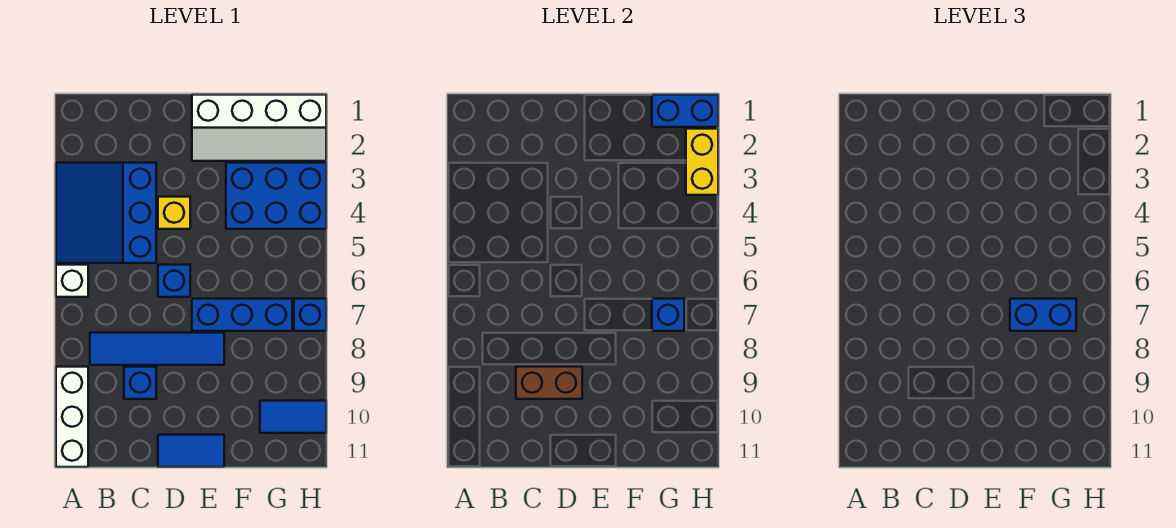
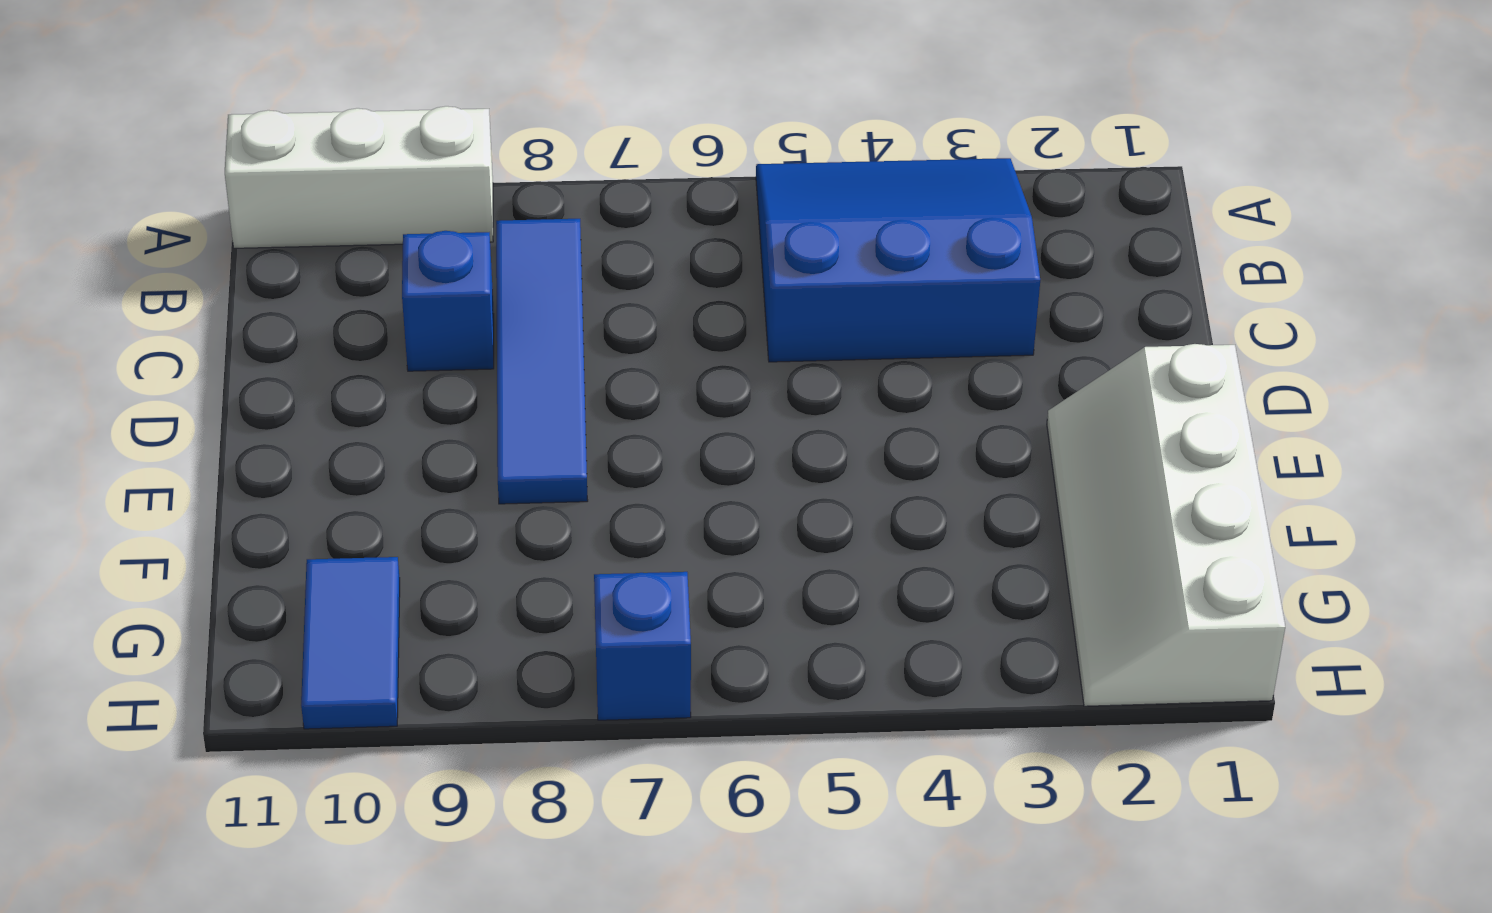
none -> white 1x1 brick [56,265,88,297]
none -> yellow 1x1 brick [158,197,190,229]
none -> blue 1x1 brick [158,265,190,297]

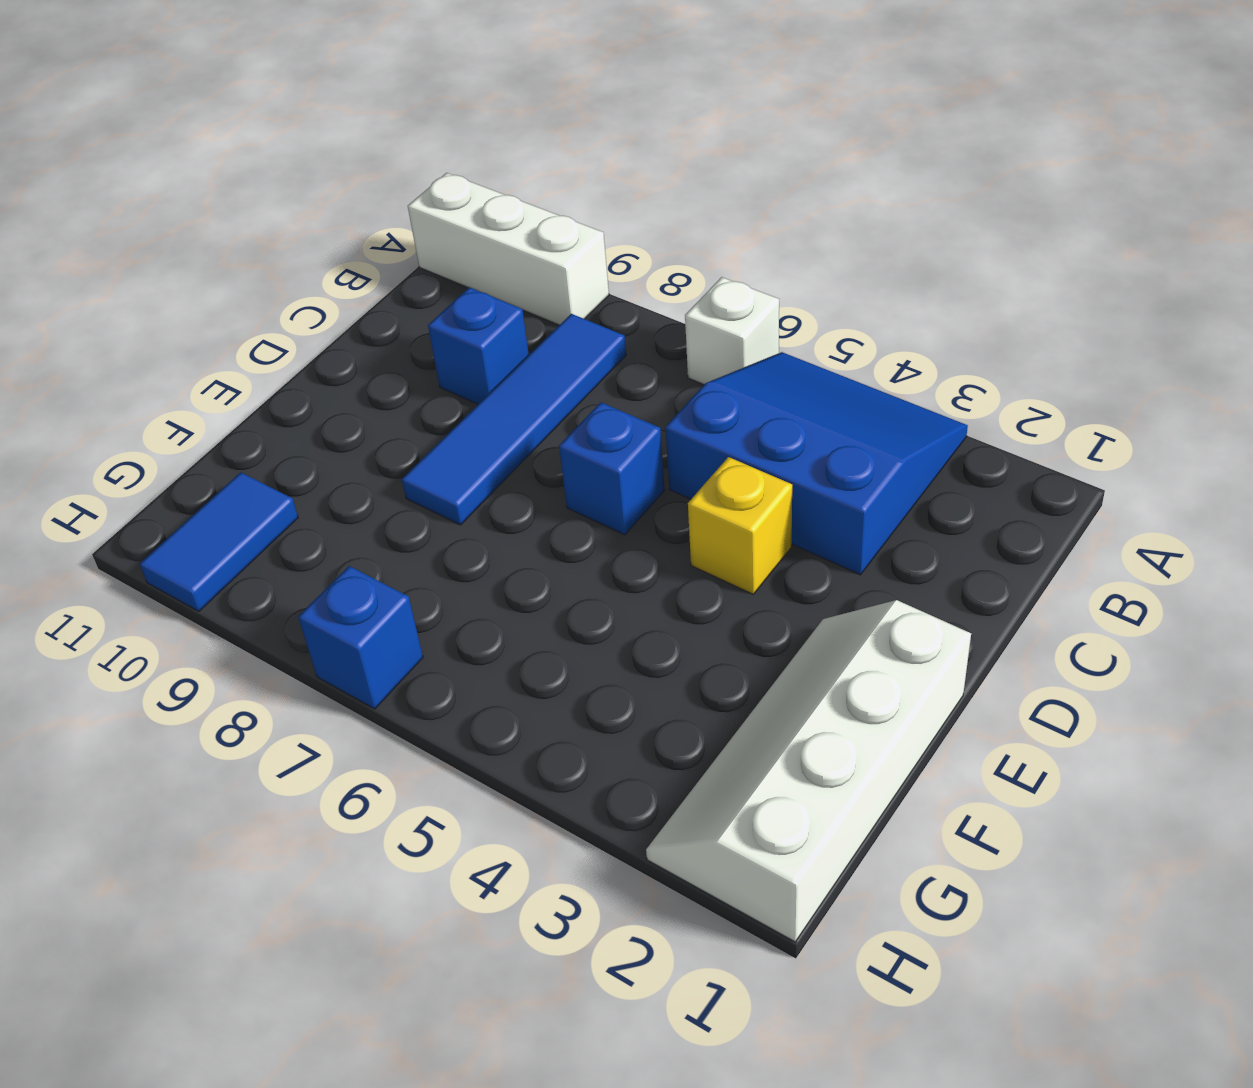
none -> blue 1x2 tile [158,435,224,467]
none -> blue 1x3 brick [192,299,292,331]
none -> blue 2x3 brick [226,163,326,229]

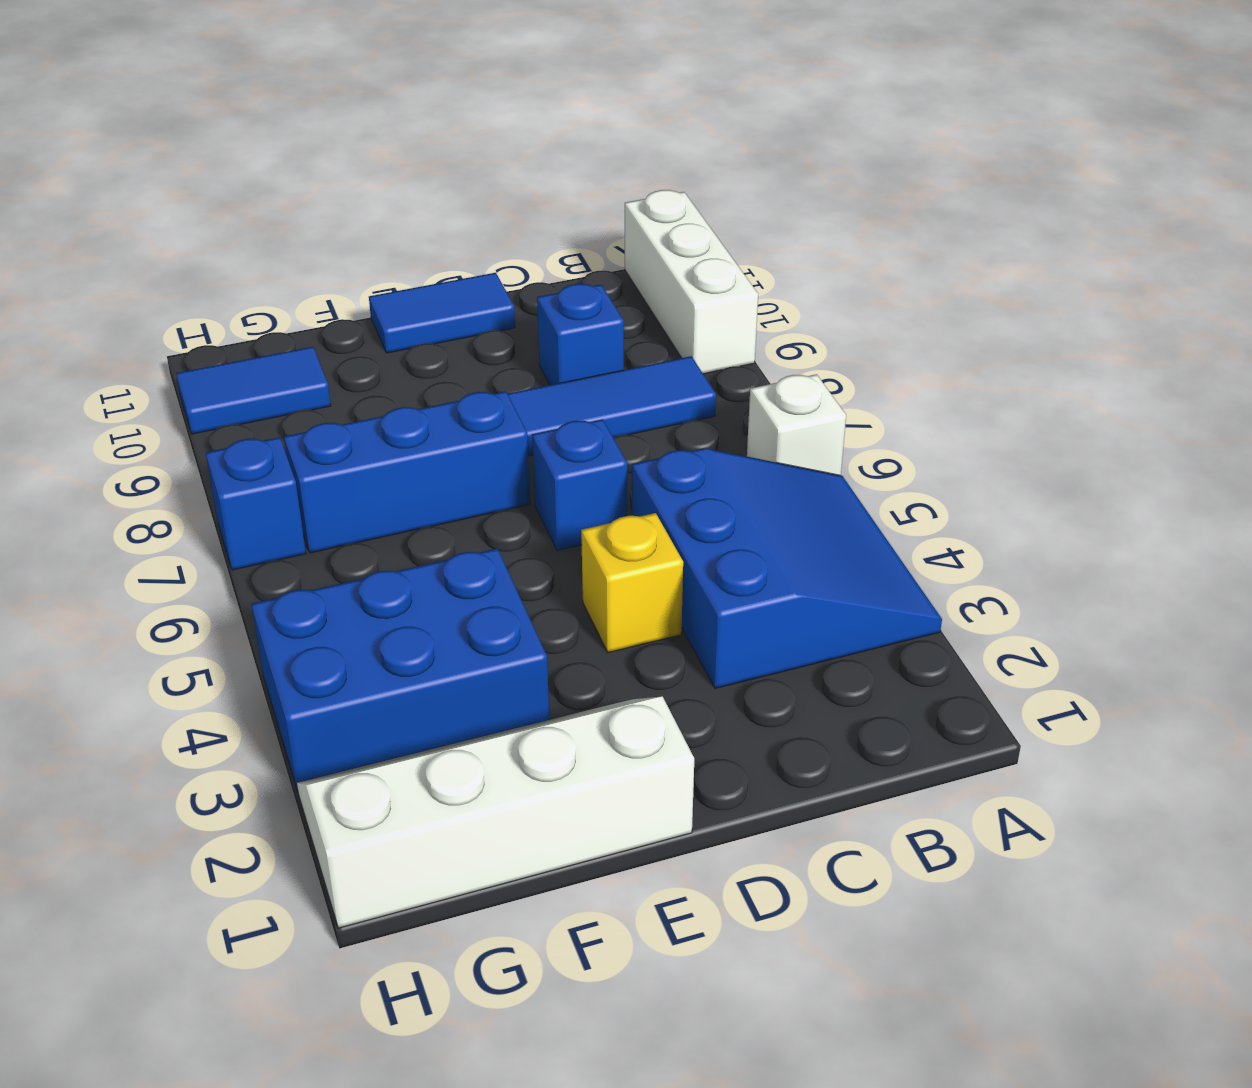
none -> brown 1x2 brick [516,367,582,399]
none -> blue 1x2 brick [652,95,718,127]
none -> blue 1x1 brick [652,299,684,331]

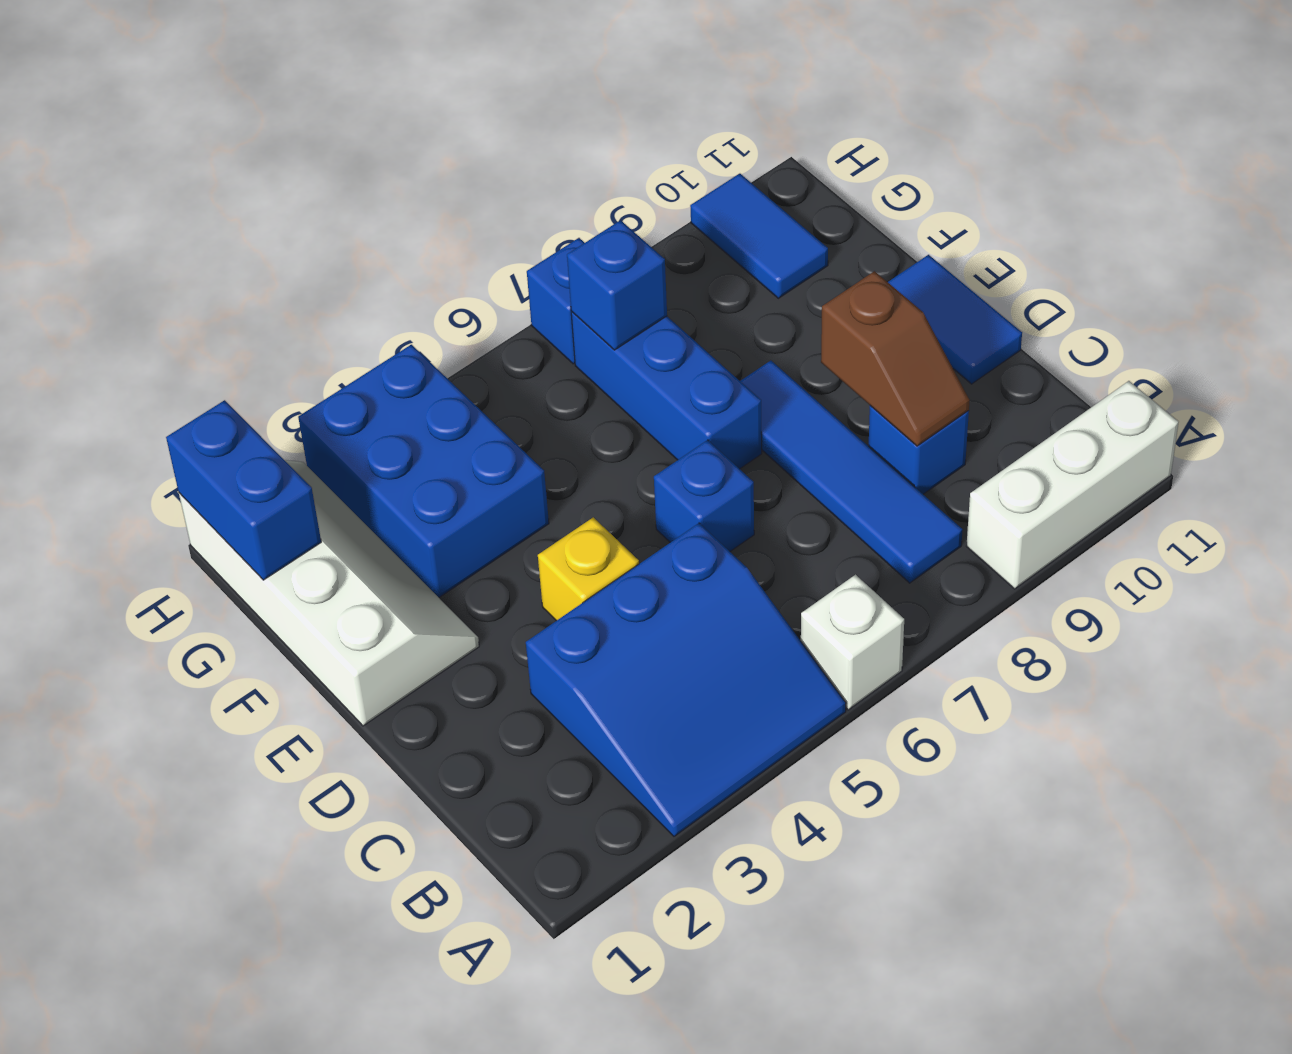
brown 1x2 slope [821,271,970,446] -> brown 1x2 brick [516,367,582,399]
none -> yellow 1x2 brick [686,129,718,195]
none -> blue 1x2 brick [1010,299,1076,331]

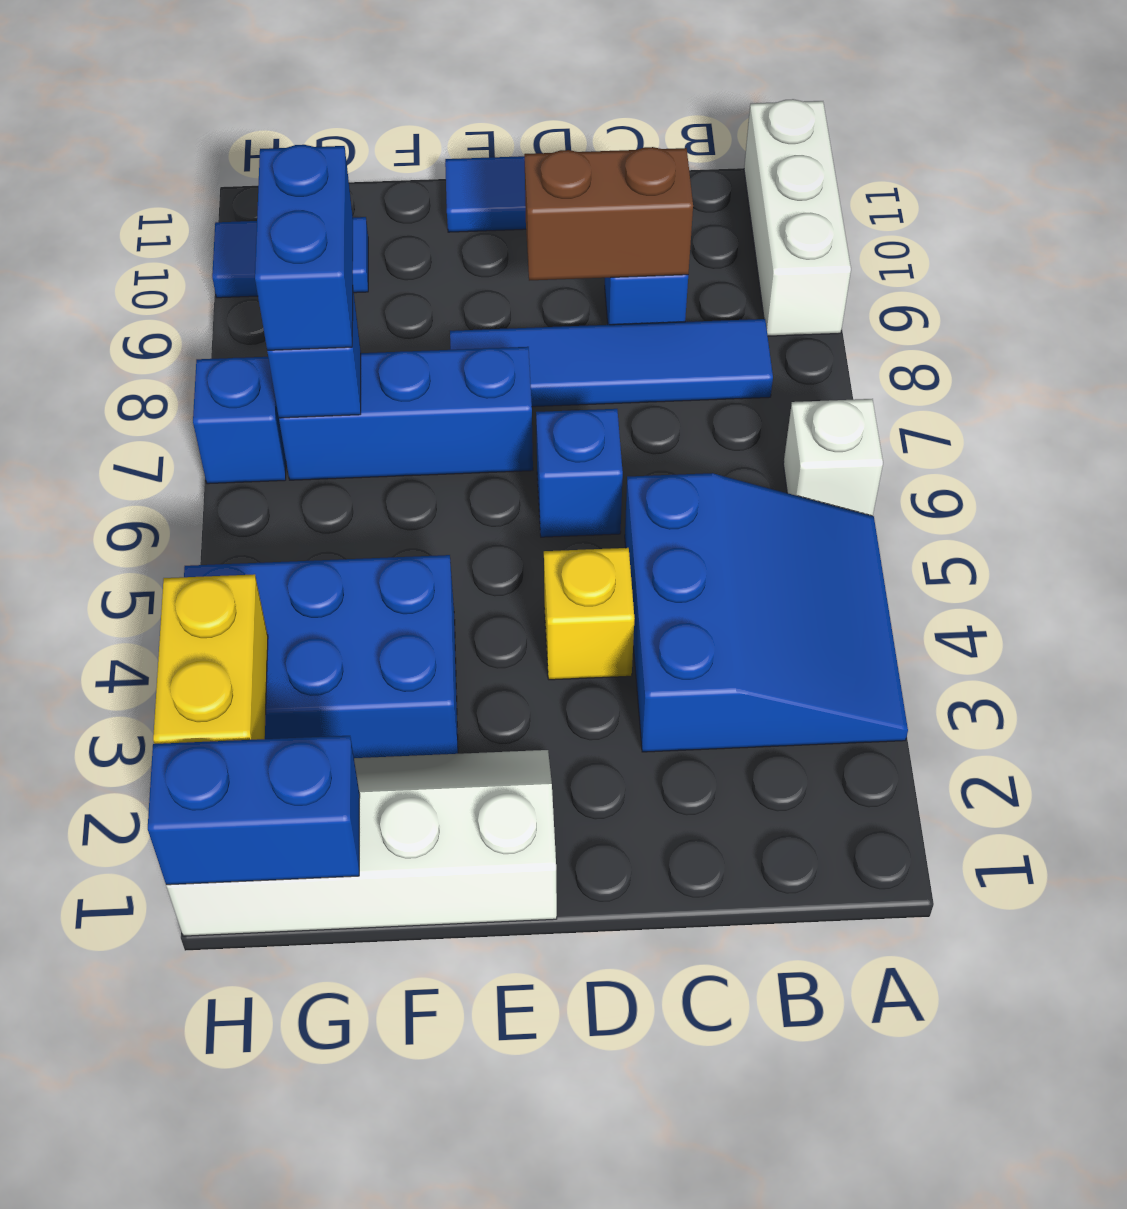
blue 1x2 brick [255,145,353,350] -> blue 1x2 brick turned to [1010,299,1076,331]

